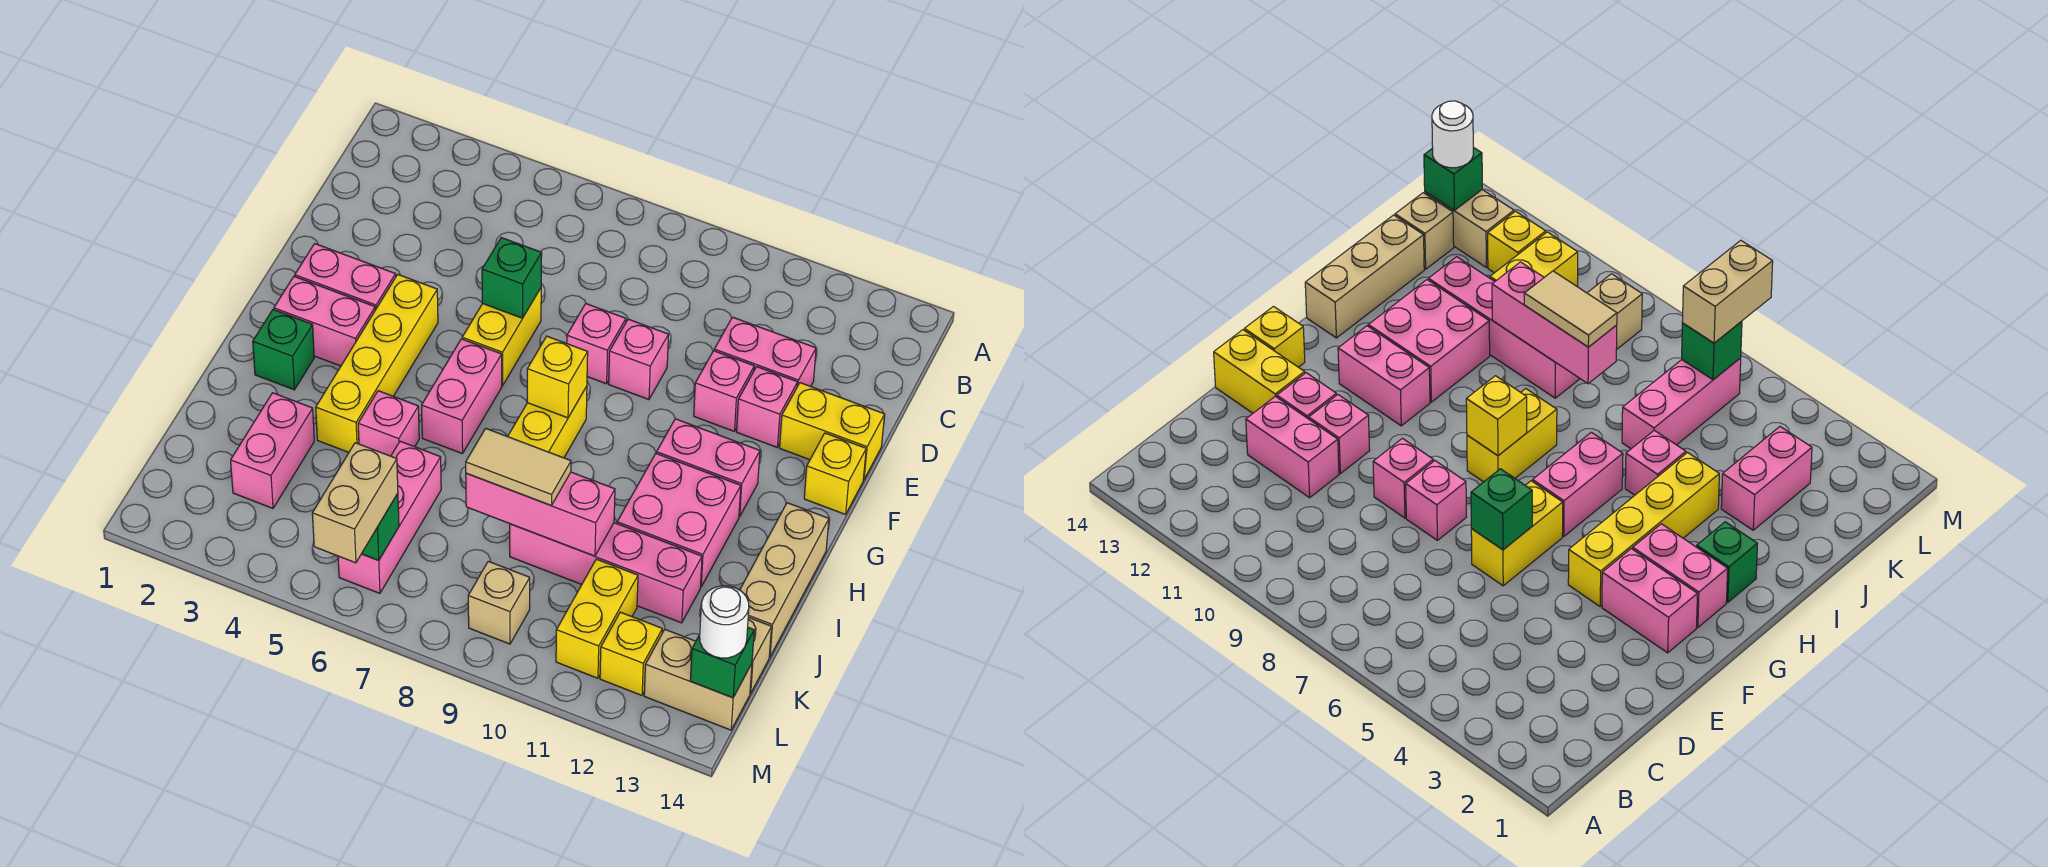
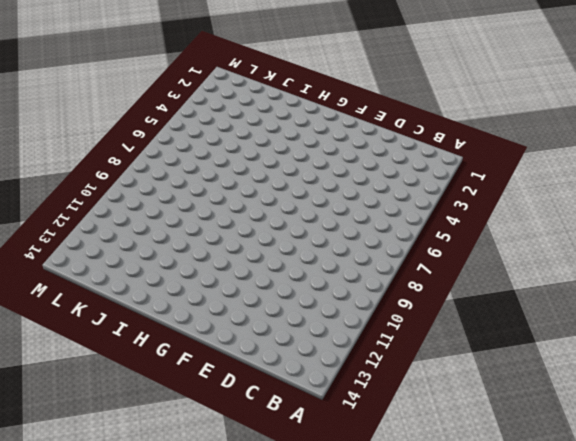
none -> pink 1x2 brick [714,317,816,386]
none -> yellow 1x2 brick [462,288,541,386]
none -> pink 1x1 brick [567,304,626,384]
none -> pink 1x1 brick [609,319,669,400]

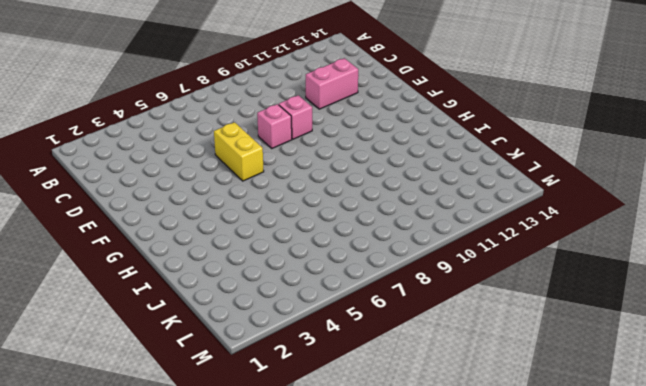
none -> pink 1x1 brick [694,351,754,431]
none -> pink 1x1 brick [737,367,798,447]
none -> yellow 1x2 brick [780,383,885,480]
none -> pink 1x2 brick [295,244,396,310]

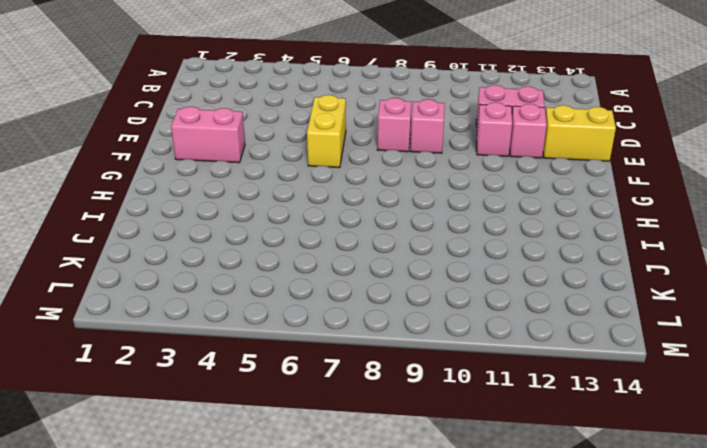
none -> yellow 1x4 brick [316,275,438,452]
none -> yellow 1x1 brick [804,433,866,514]
none -> pink 1x2 brick [274,277,375,366]
none -> pink 1x2 brick [422,339,502,454]

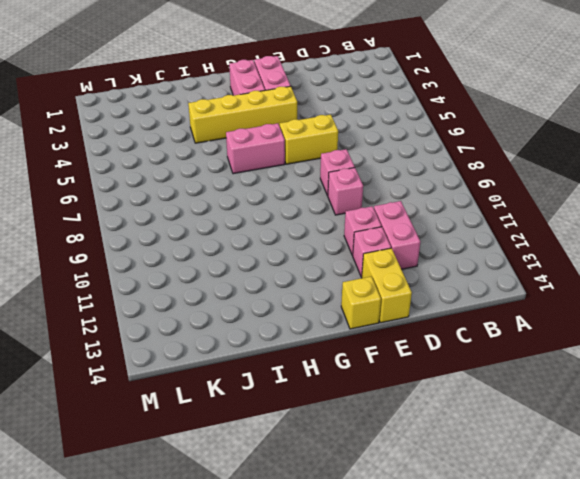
none -> yellow 1x2 brick [508,386,587,458]
none -> pink 1x2 brick [657,419,760,517]
none -> green 1x1 brick [253,310,314,390]
none -> pink 2x2 brick [617,453,741,587]

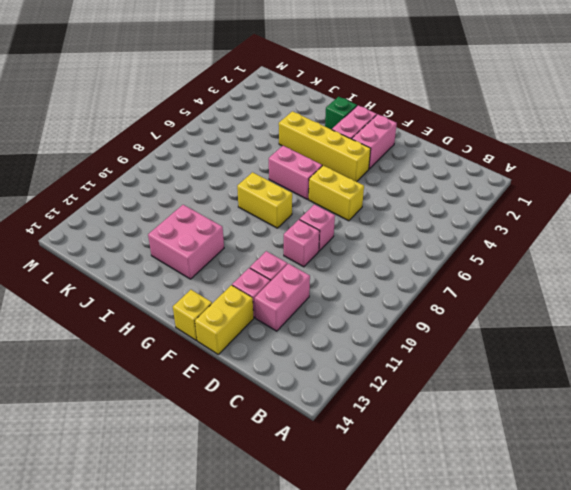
none -> pink 1x2 brick [657,419,760,517]
none -> tan 1x3 brick [740,503,829,657]
none -> pink 1x1 brick [358,391,419,456]
none -> pink 1x2 brick [231,393,314,508]

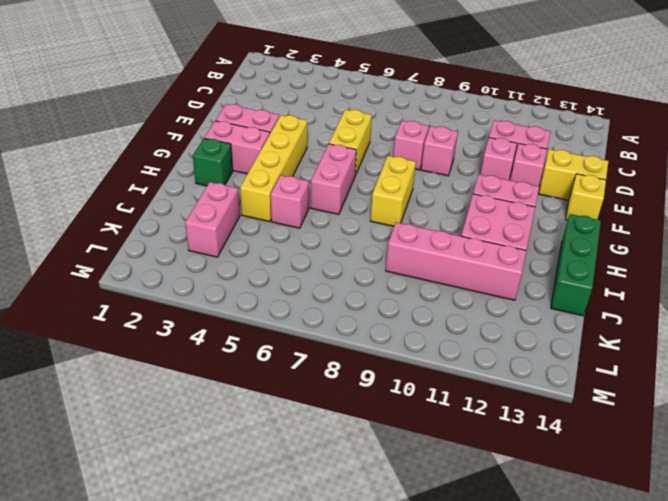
green 1x3 brick [551,214,601,316] -> tan 1x3 brick [740,503,829,657]
none -> pink 1x3 brick [338,441,441,593]
none -> yellow 1x2 brick [556,559,638,678]
none -> tan 1x1 brick [748,617,771,693]
none -> tan 1x1 brick [468,561,530,644]

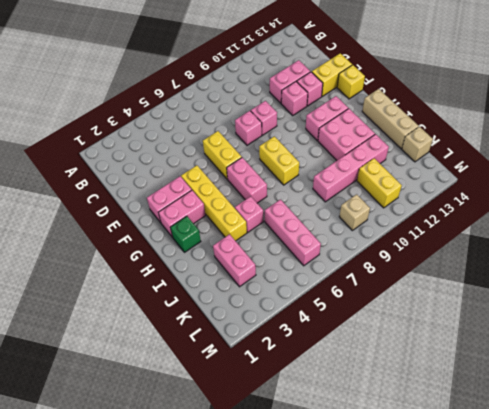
none -> yellow 1x1 brick [600,612,662,695]
none -> tan 1x2 brick [644,629,752,730]
none -> green 1x1 brick [482,238,542,318]
none -> yellow 1x1 brick [527,336,588,418]

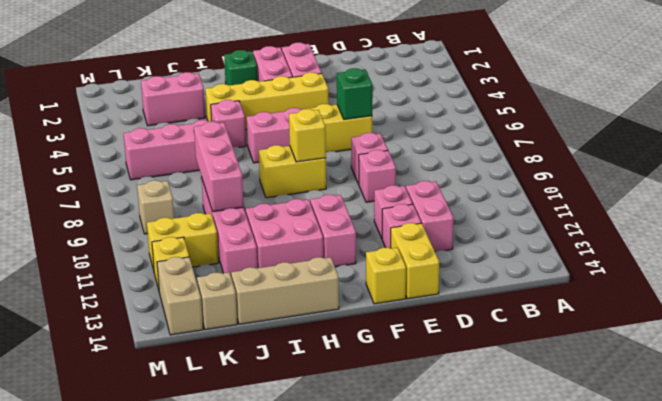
none -> green 1x1 brick [362,494,399,560]
none -> green 1x1 brick [690,627,754,698]
none -> tan 1x2 tile [466,428,571,505]
none -> tan 1x2 brick [312,443,398,563]

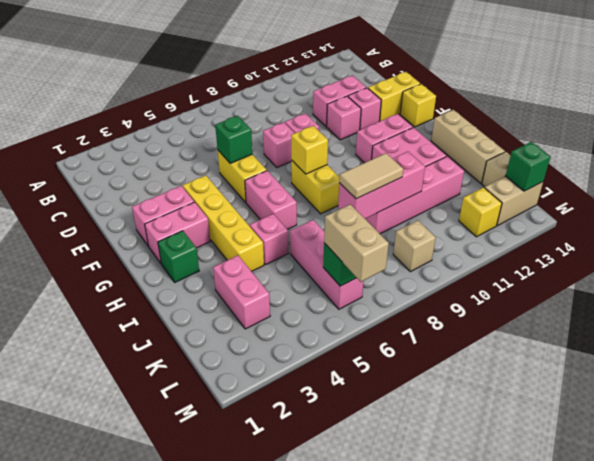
none -> yellow 1x2 brick [556,559,638,678]
none -> white 1x1 round brick [700,586,749,658]

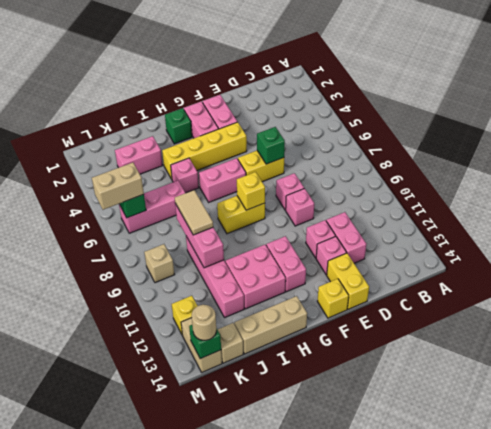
tan 1x1 round brick [192,305,216,340] -> white 1x1 round brick [700,586,749,658]
none -> yellow 1x2 brick [556,559,638,678]

